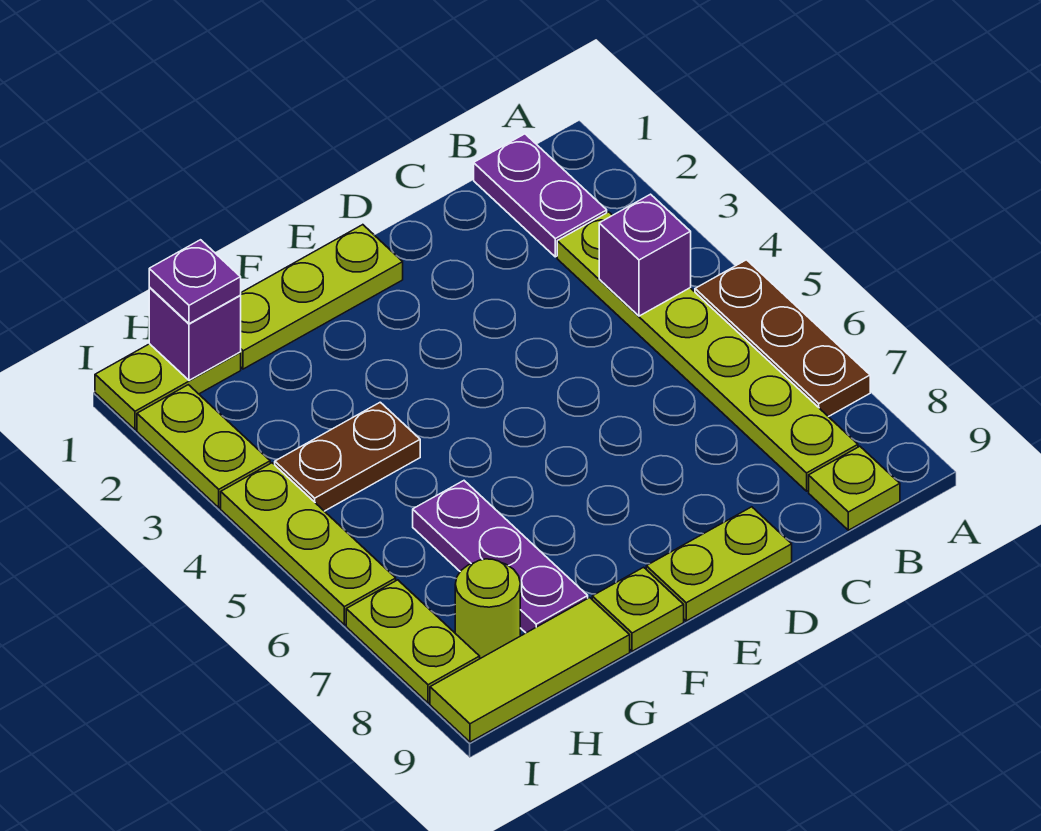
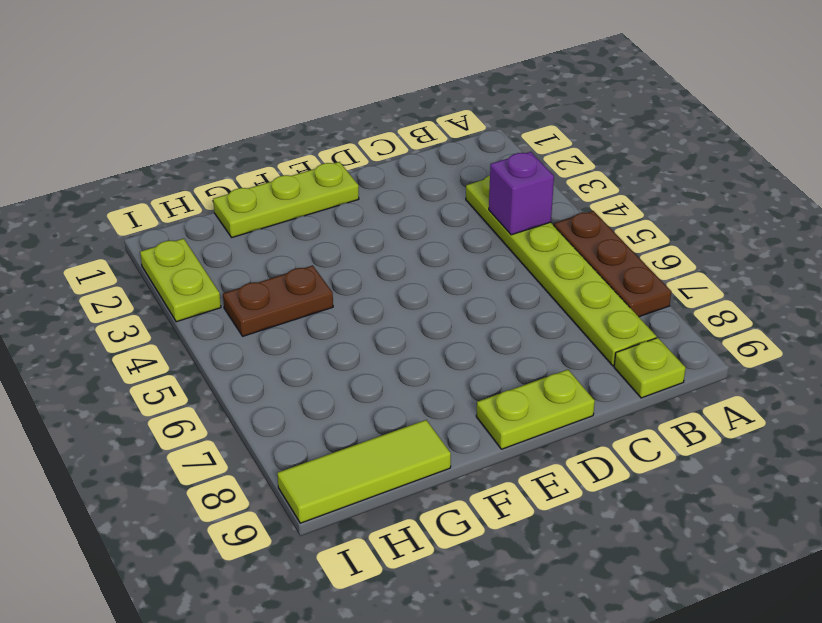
none -> purple 1x2 plate [474,134,607,257]
none -> lime 1x1 plate [592,567,684,651]
none -> purple 1x3 plate [413,481,588,633]

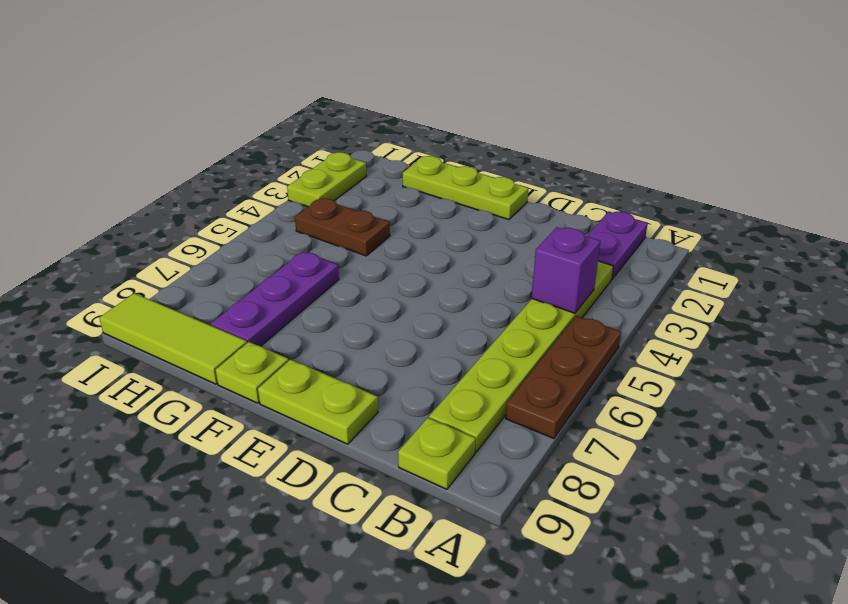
none -> lime 1x2 plate [95,344,241,430]
none -> lime 1x1 round brick [455,559,520,659]
none -> lime 1x3 plate [221,463,396,625]

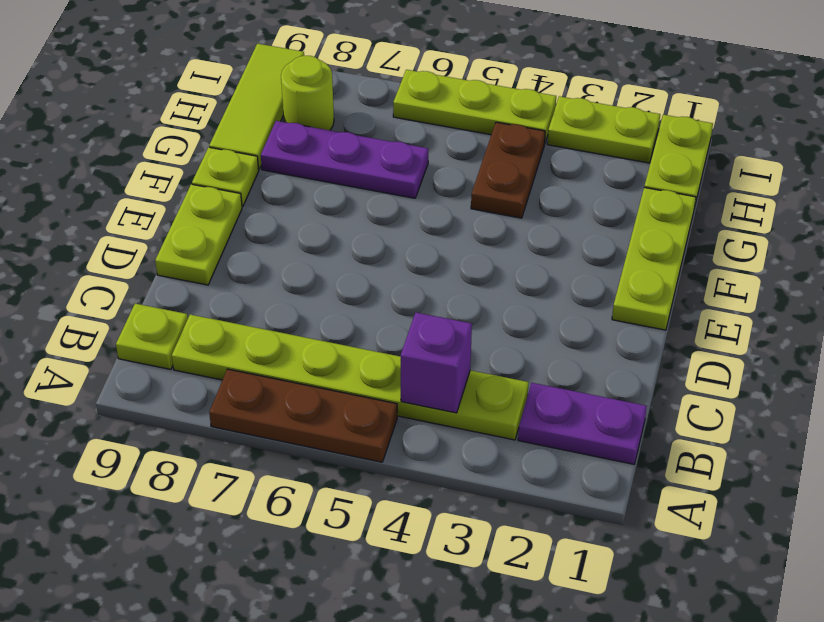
none -> lime 1x2 plate [346,580,480,703]
none -> purple 1x1 brick [149,287,241,380]
none -> purple 1x1 plate [149,240,241,324]

